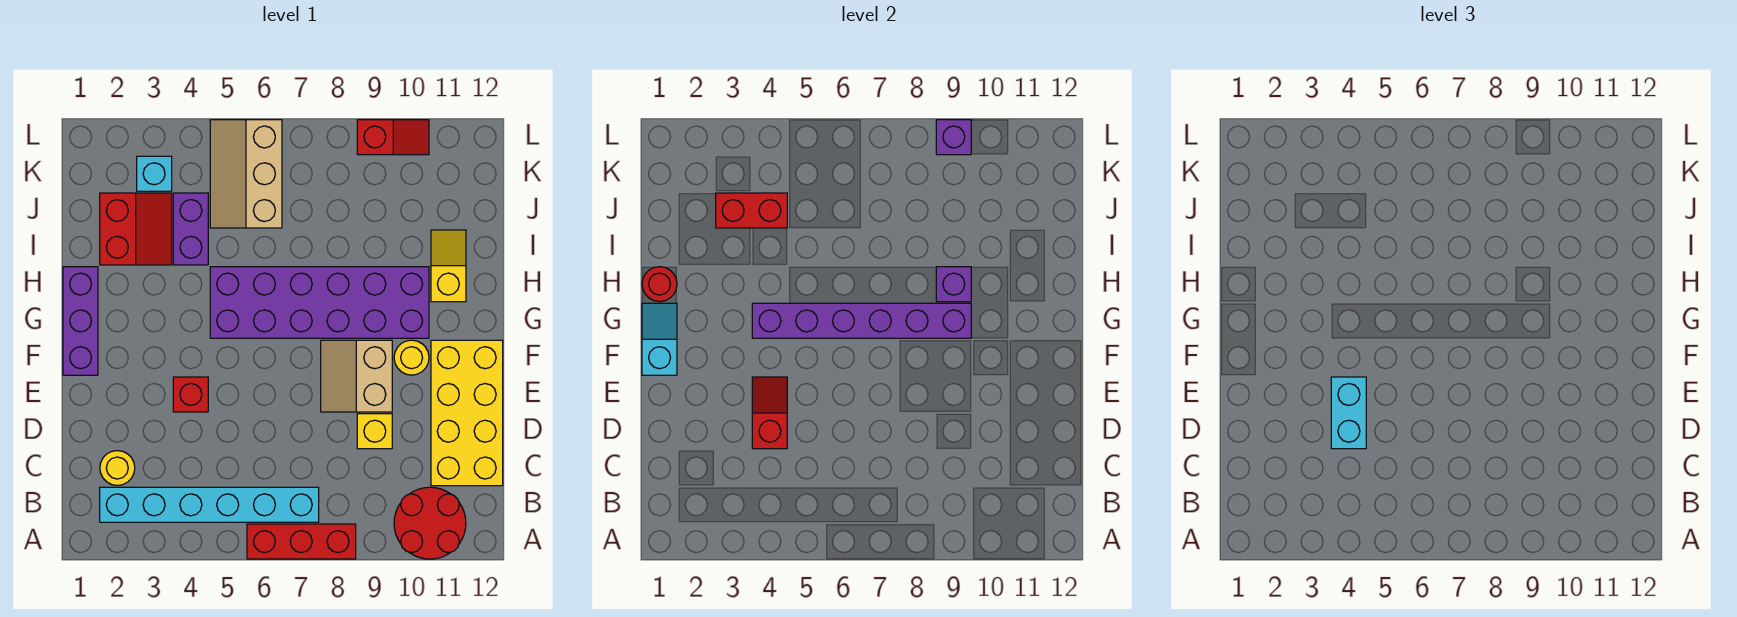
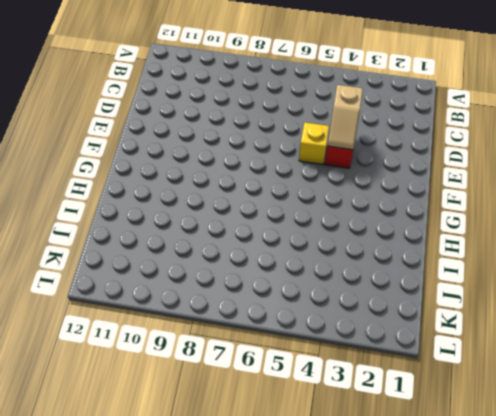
tan 1x2 slope [328,85,363,150] -> red 1x2 slope [752,377,787,449]
yellow 1x1 brick [299,122,329,164] -> yellow 1x1 brick moved to [357,414,392,449]
none -> red 1x3 brick [247,524,356,559]
none -> red 2x2 round brick [394,487,466,559]
none -> cyan 1x6 brick [100,487,319,522]

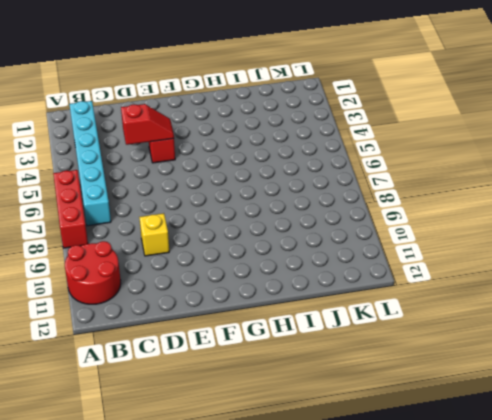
none -> yellow 1x1 round brick [100,451,135,486]
none -> yellow 2x4 brick [431,340,503,486]
none -> tan 2x2 slope [321,340,392,412]

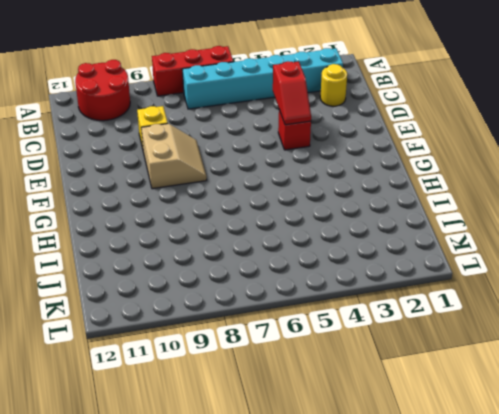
none -> yellow 2x4 brick [431,340,503,486]
none -> purple 1x3 brick [63,267,98,375]
none -> yellow 1x1 round brick [394,340,429,375]

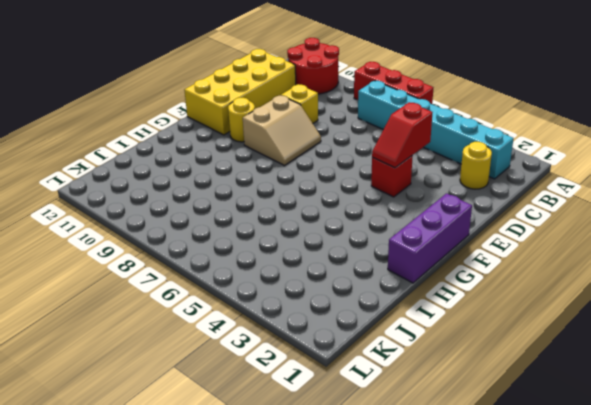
none -> purple 2x6 brick [210,267,429,338]
none -> yellow 1x2 slope [431,230,466,302]
none -> red 2x2 slope [100,193,172,265]

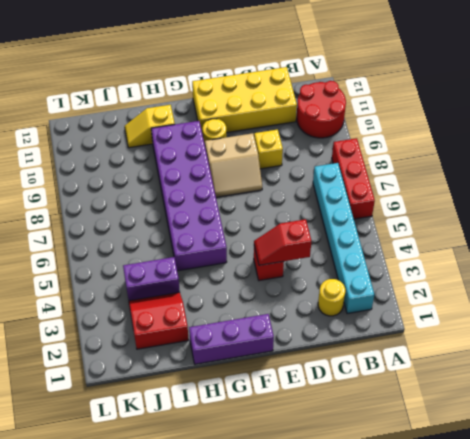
none -> tan 2x3 slope [210,120,282,228]
none -> cyan 1x1 brick [137,156,172,191]
none -> red 1x2 slope [357,120,429,155]

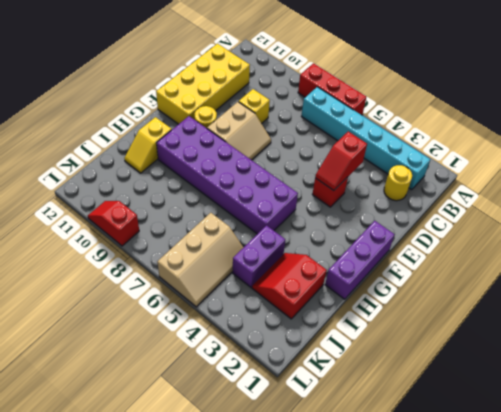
none -> red 2x2 round brick [394,487,466,559]
none -> cyan 1x1 brick [137,156,172,191]
none -> cyan 1x2 slope [642,303,677,375]

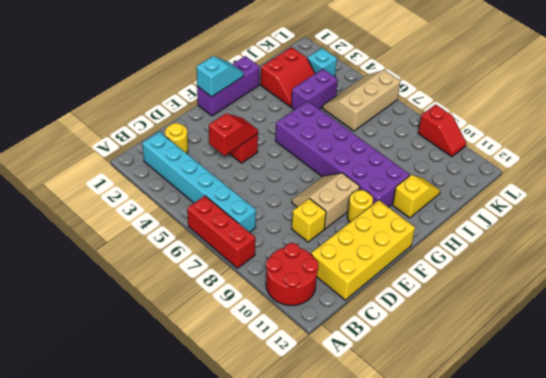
none -> purple 1x6 brick [752,303,971,338]
none -> red 1x1 round brick [642,267,677,302]
none -> purple 1x1 brick [936,267,971,302]

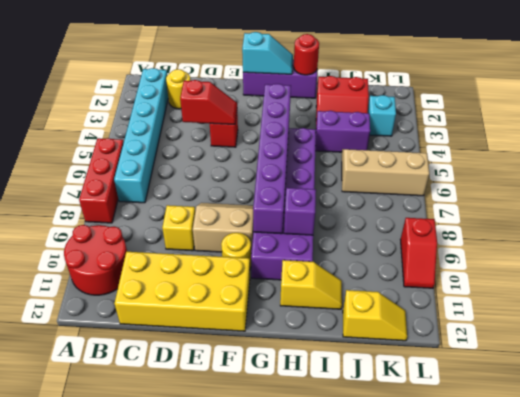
yellow 1x2 slope [343,290,407,341] -> none
none -> red 1x2 brick [716,193,787,228]
none -> purple 1x1 brick [936,120,971,155]
none -> cyan 1x2 brick [1331,377,1366,449]

